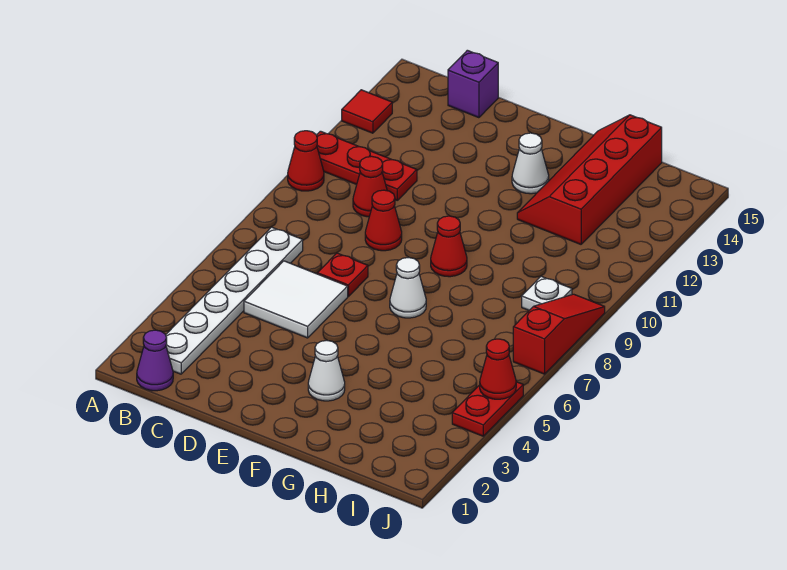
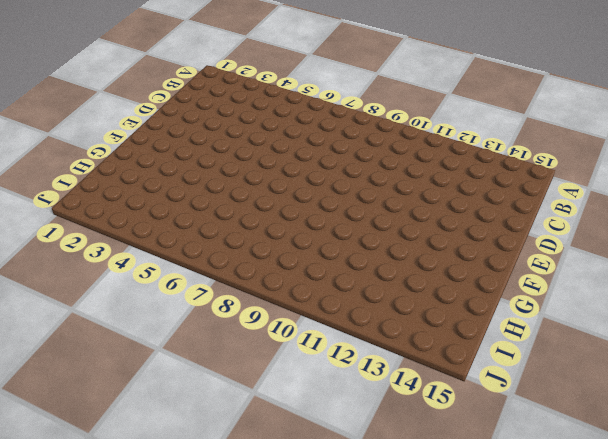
none -> red 1x1 cone [288,131,324,191]
none -> red 1x3 plate [316,131,417,200]
none -> red 1x1 tile [342,90,392,133]

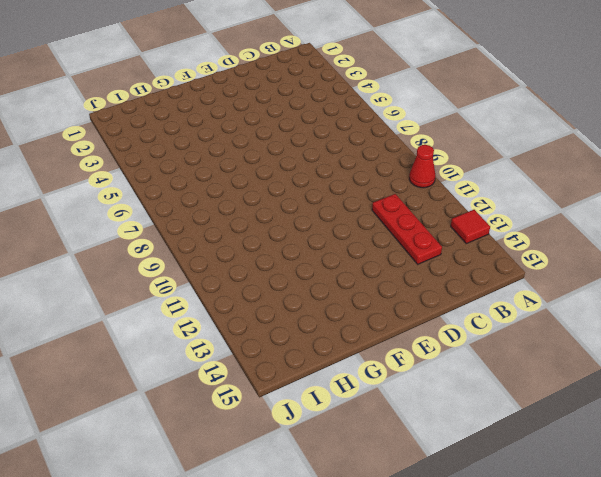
red 1x3 plate [372,194,442,264] -> red 1x3 plate turned to [316,131,417,200]
none -> purple 1x1 cone [137,330,173,391]
none -> white 1x6 plate [166,227,303,374]
none -> white 2x2 tile [244,261,348,338]

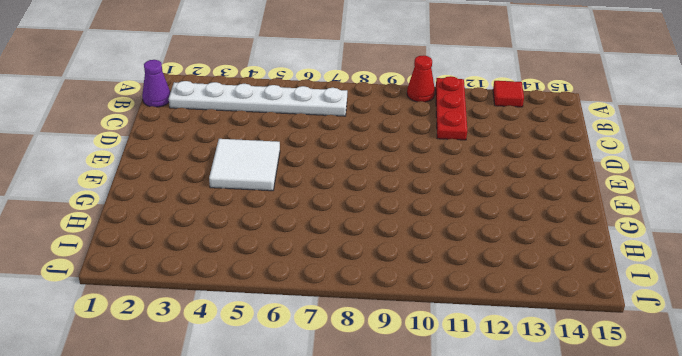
white 2x2 tile [209,139,280,191] -> white 2x2 tile moved to [244,261,348,338]
none -> red 1x1 cone [353,156,387,217]
none -> purple 1x1 brick [448,50,498,118]
none -> red 1x1 plate [317,253,368,296]

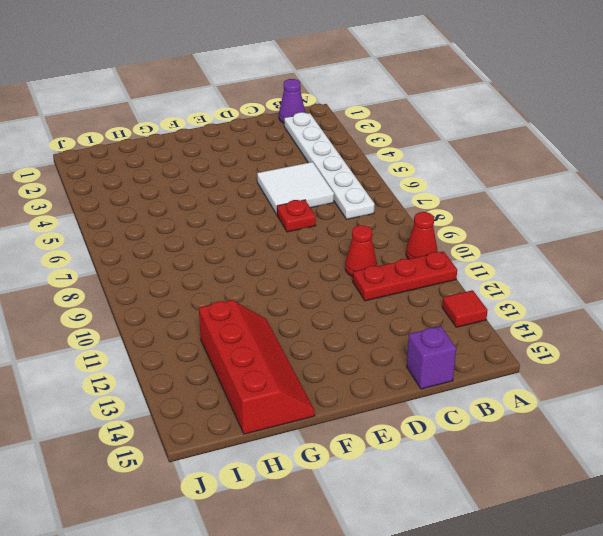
none -> red 1x1 cone [365,190,402,251]
none -> white 1x1 cone [308,340,345,401]
none -> white 1x1 cone [390,257,426,318]

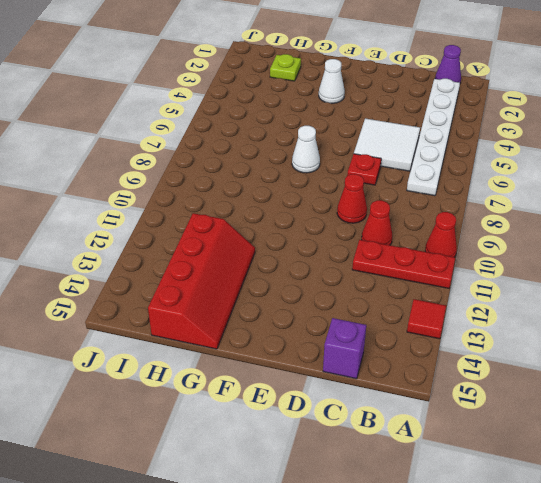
lime 1x1 plate [270,54,301,81] -> none
none -> red 1x1 cone [431,216,467,277]
none -> white 1x1 cone [512,133,549,194]
none -> white 1x1 plate [522,276,572,310]

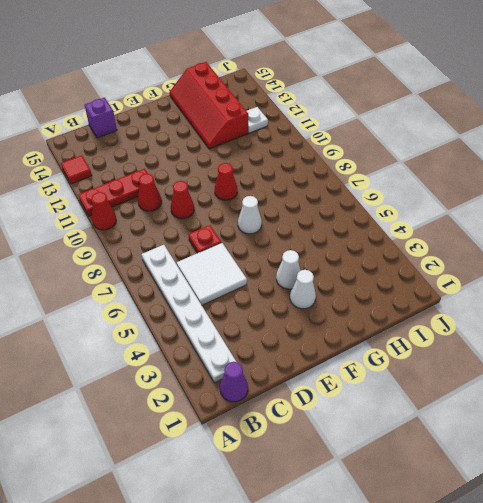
white 1x1 cone [276,250,300,289] -> white 1x1 cone moved to [512,133,549,194]
white 1x1 plate [247,107,268,133] -> white 1x1 plate moved to [522,276,572,310]
none -> red 1x2 plate [452,382,523,436]
none -> red 1x3 slope [513,294,605,374]
none -> red 1x1 cone [480,339,516,399]

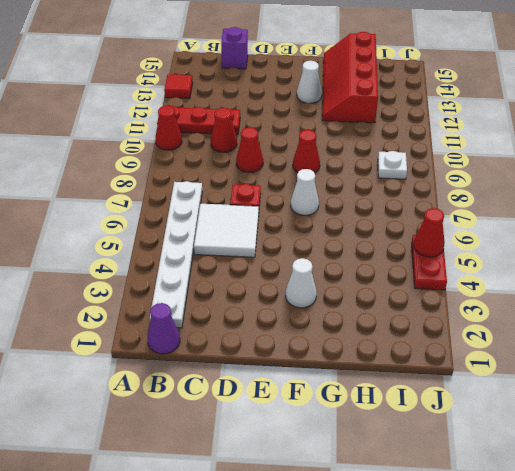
none -> red 1x3 slope [513,294,605,374]

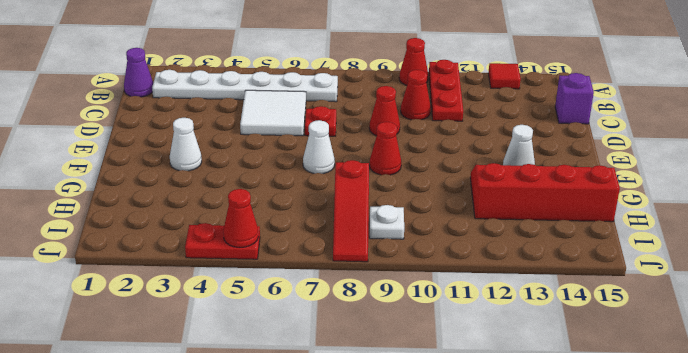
red 1x3 slope [333,160,369,262] -> red 1x3 slope turned to [513,294,605,374]

